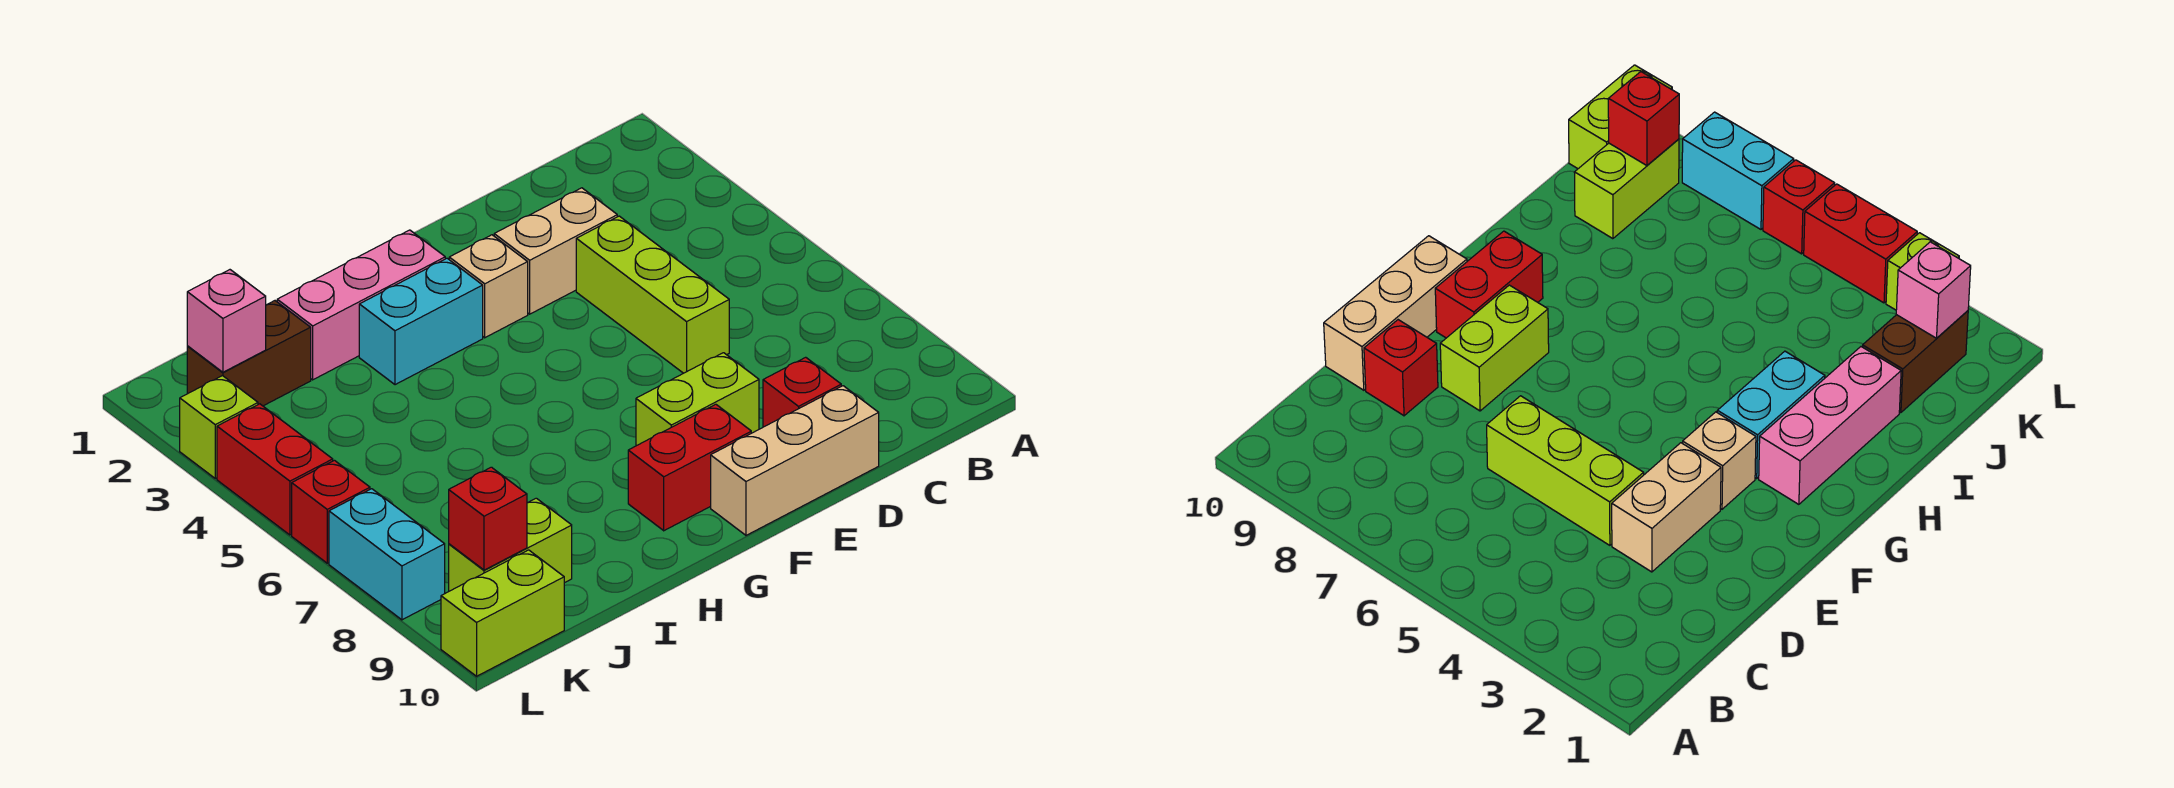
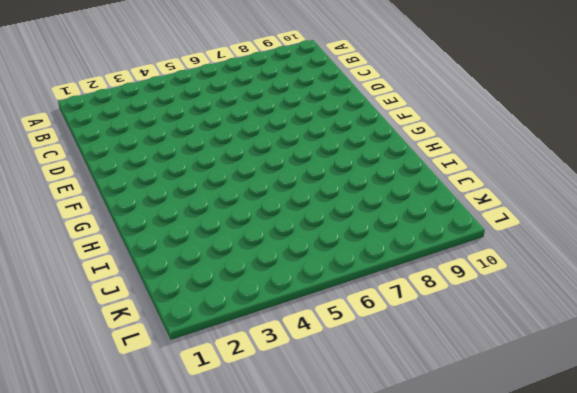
none -> tan 1x2 brick [494,188,617,314]
none -> lime 1x3 brick [576,216,729,373]
none -> red 1x1 brick [763,357,841,427]

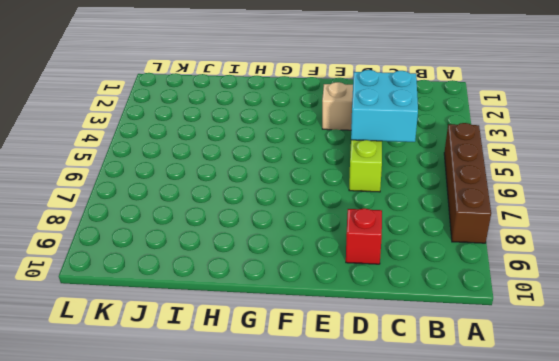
brown 1x4 brick [444,123,491,243] -> none
cyan 2x2 brick [351,70,418,142] -> none
none -> tan 1x3 brick [711,386,879,535]
none -> lime 1x2 brick [636,353,759,446]
none -> tan 1x1 brick [449,235,528,338]

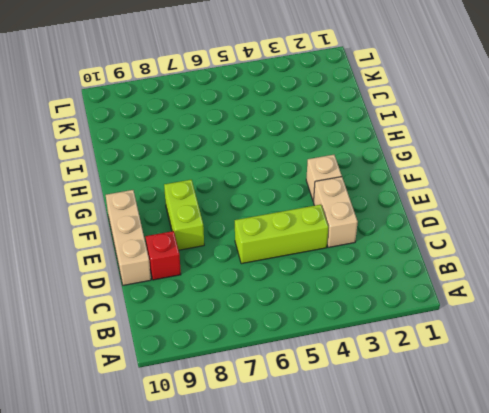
none -> red 1x2 brick [628,404,751,531]
none -> pink 1x3 brick [277,230,445,380]
none -> cyan 1x2 brick [359,258,483,385]

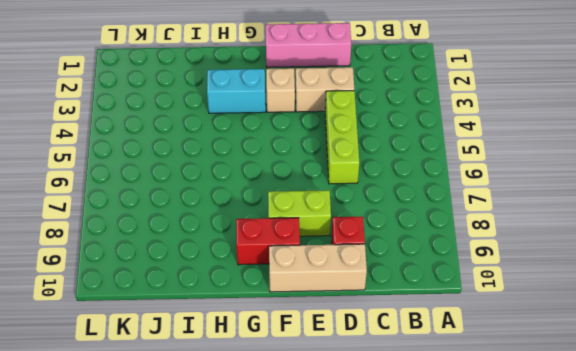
pink 1x3 brick [266,23,351,67] -> pink 1x3 brick moved to [277,230,445,380]
none -> brown 1x2 brick [187,301,311,406]
none -> lime 1x2 brick [449,498,572,591]
none -> lime 1x2 brick [441,550,564,676]

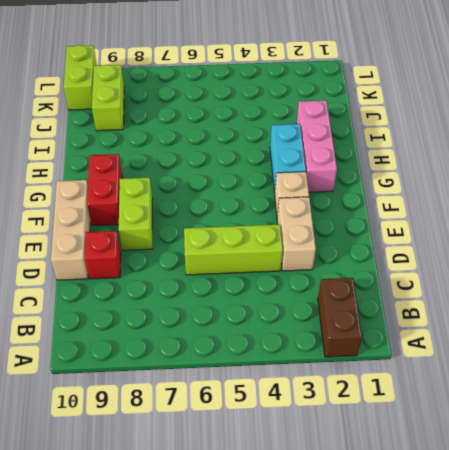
brown 1x2 brick [318,278,362,357] -> brown 1x2 brick moved to [187,301,311,406]
none -> lime 1x1 brick [180,376,258,478]
none -> red 1x2 brick [217,404,333,535]
none -> red 1x1 brick [292,460,370,563]

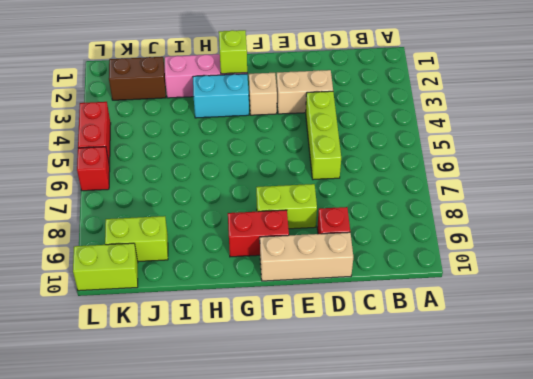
lime 1x1 brick [219,30,247,74] -> lime 1x1 brick moved to [180,376,258,478]
none -> cyan 1x2 brick [329,489,445,620]
none -> pink 1x1 brick [187,270,266,372]
none -> red 1x1 brick [449,467,527,570]

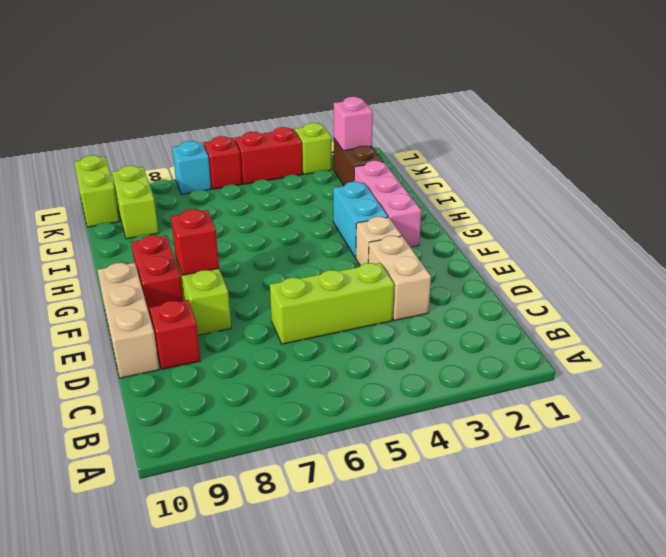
red 1x1 brick [171,209,219,275] -> red 1x1 brick moved to [449,467,527,570]
cyan 1x1 brick [172,141,211,194] -> cyan 1x2 brick [329,489,445,620]

